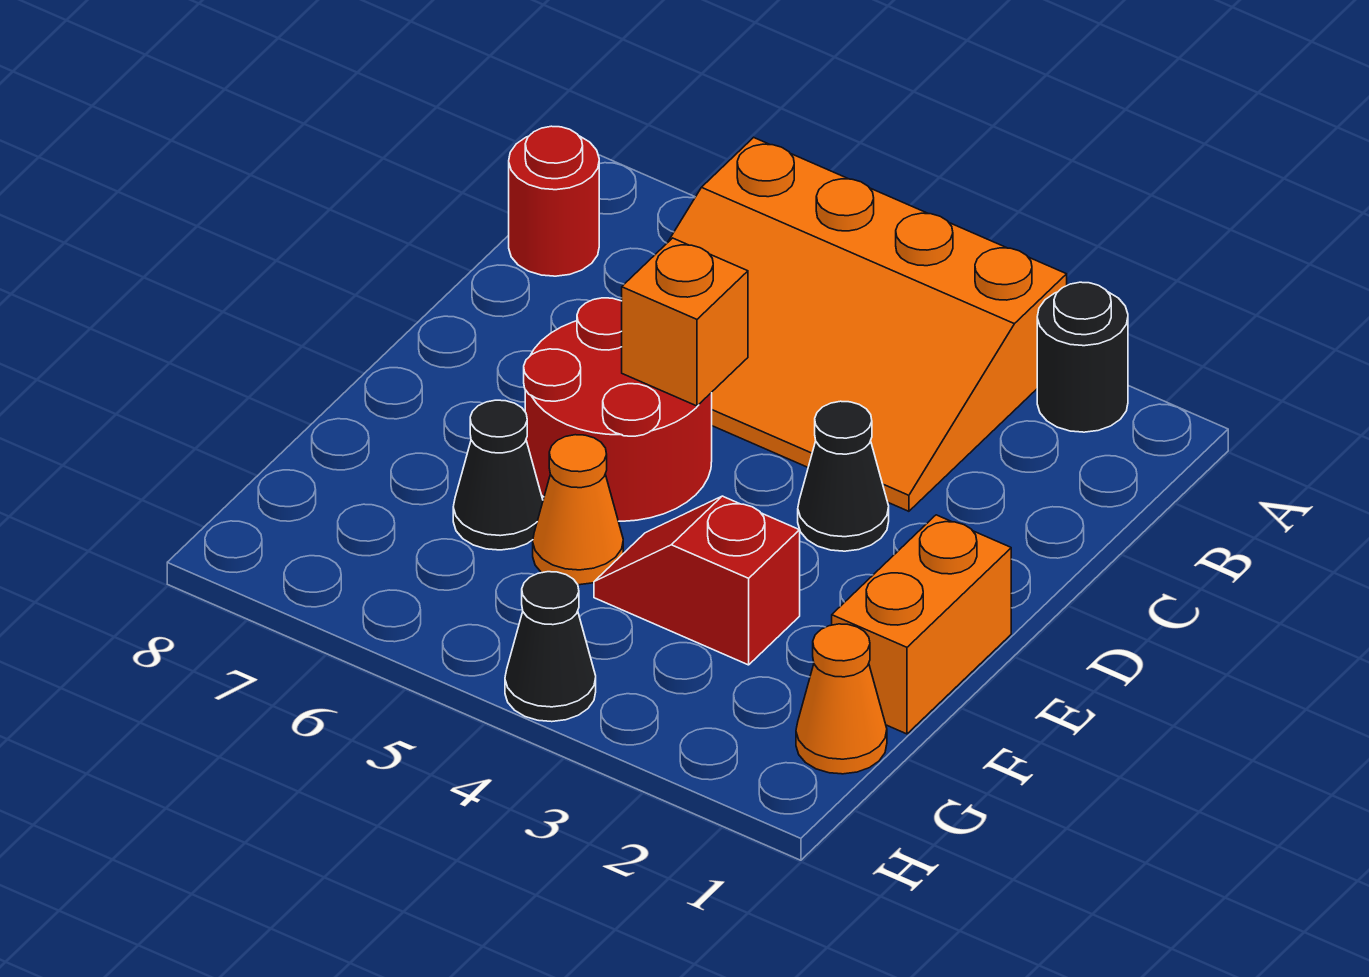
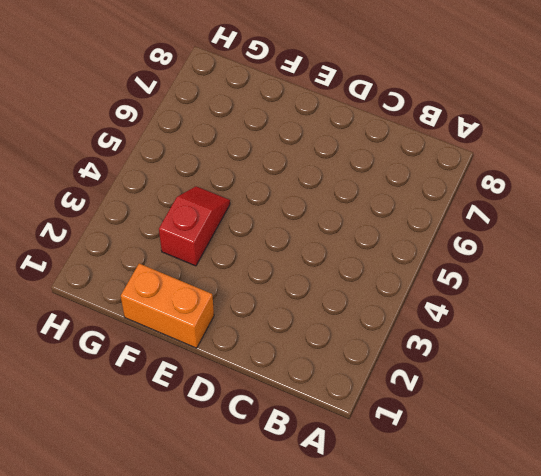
none -> black 1x1 round brick [1037,282,1128,432]
none -> orange 3x4 slope [668,137,1067,511]
none -> red 1x1 round brick [509,126,599,276]

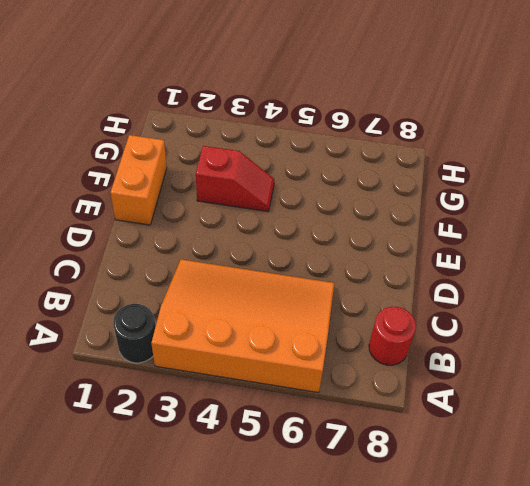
none -> black 1x1 cone [798,401,889,551]
none -> red 2x2 round brick [524,298,712,521]
none -> orange 1x1 cone [533,435,623,585]

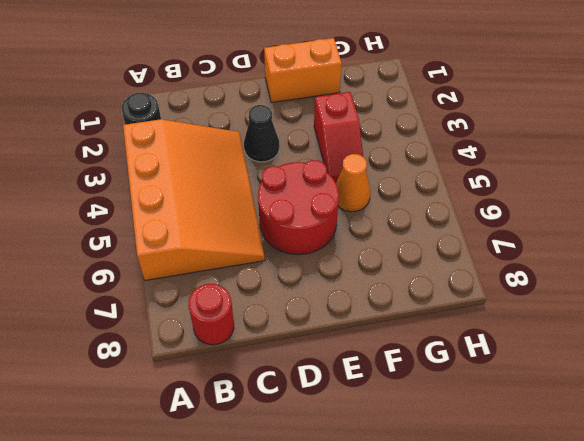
none -> black 1x1 cone [453,400,543,550]
none -> orange 1x1 cone [796,624,887,774]
none -> black 1x1 cone [505,572,596,722]

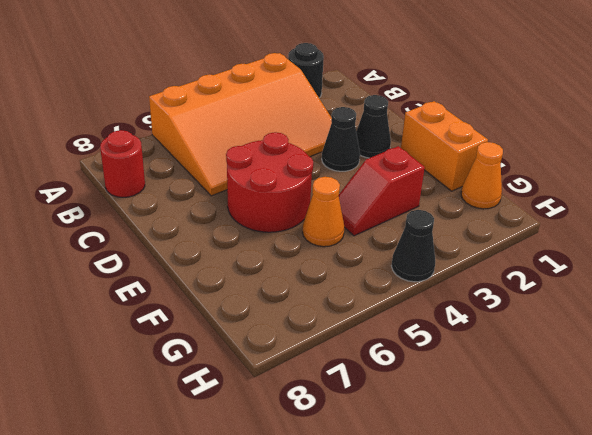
black 1x1 cone [356,95,391,158] -> black 1x1 cone moved to [453,400,543,550]
none -> orange 1x1 brick [622,238,748,406]

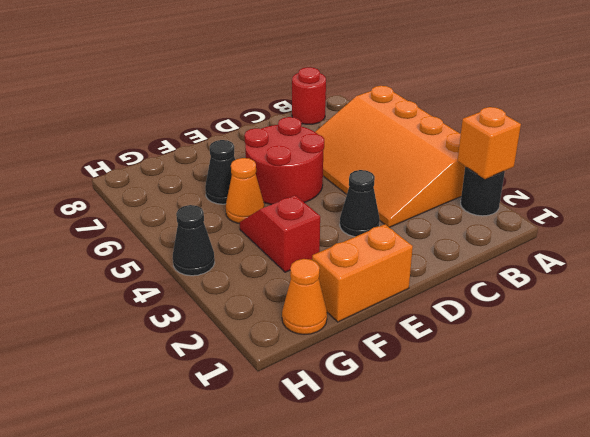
orange 1x1 brick [457,107,521,179] -> orange 1x1 brick moved to [622,238,748,406]

